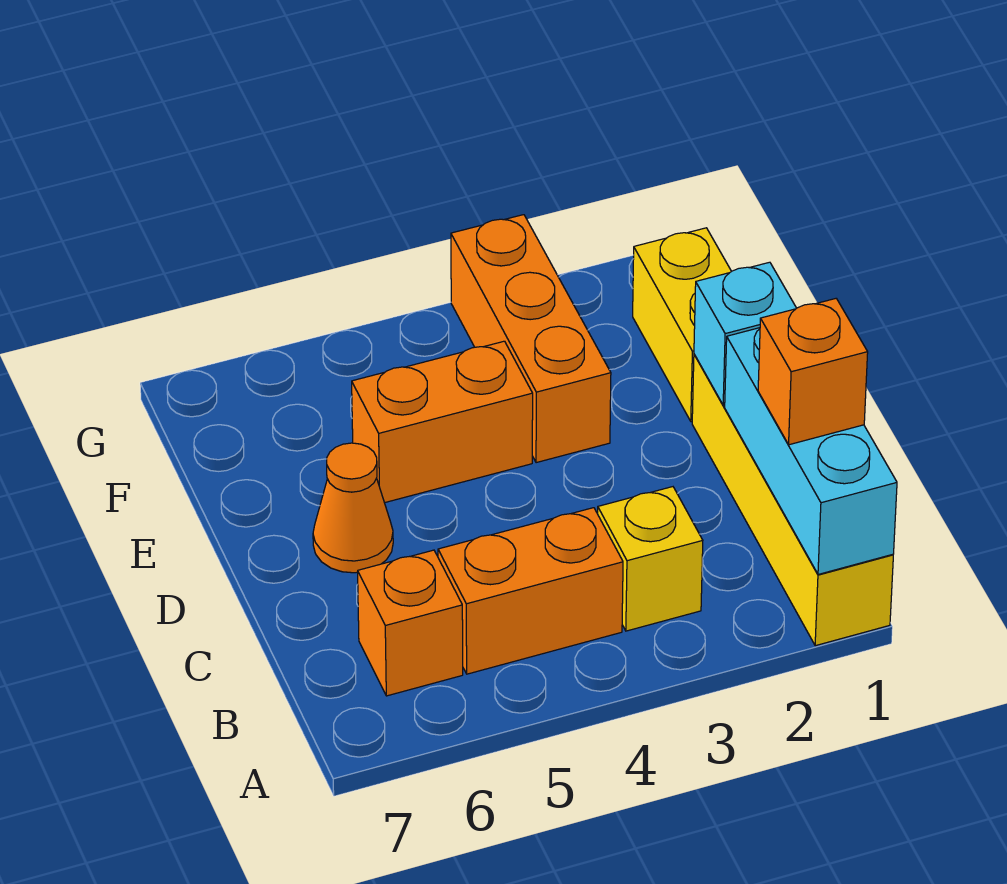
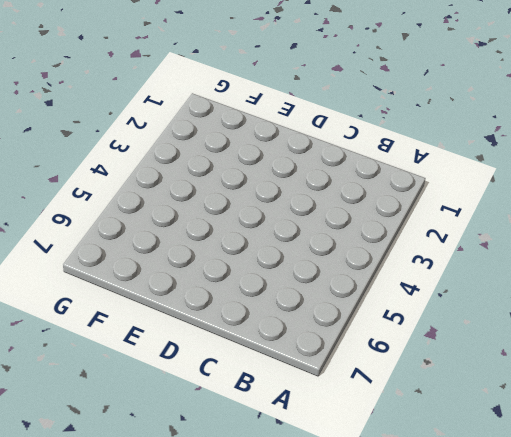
none -> yellow 1x4 brick [692,355,893,646]
none -> yellow 1x1 brick [598,487,703,631]

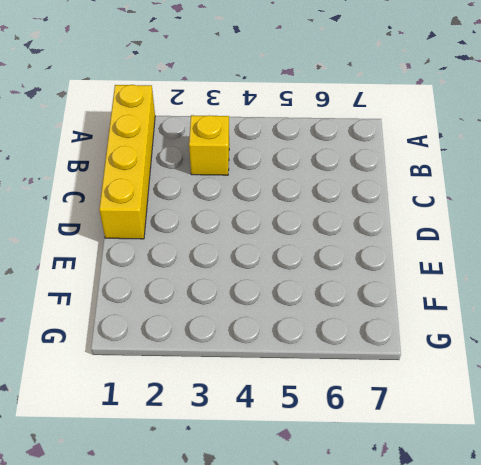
none -> orange 1x2 brick [438,508,623,674]
none -> orange 1x1 brick [358,550,463,696]

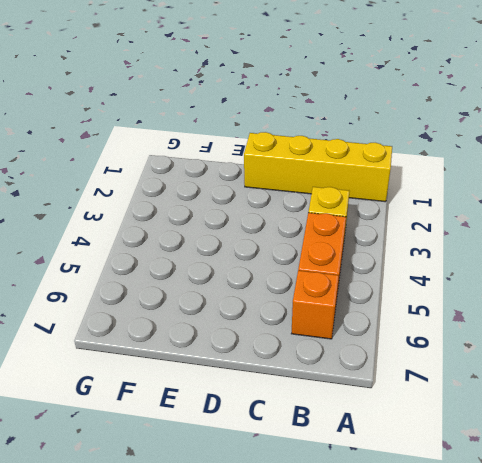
none -> orange 1x1 cone [313,443,393,573]
none -> yellow 1x2 brick [633,228,731,422]

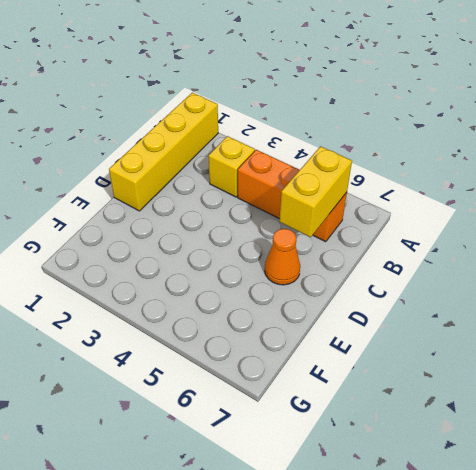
yellow 1x2 brick [279,146,352,237] -> yellow 1x2 brick moved to [633,228,731,422]
none -> orange 1x3 brick [451,215,611,463]
none -> orange 1x2 brick [352,341,533,503]

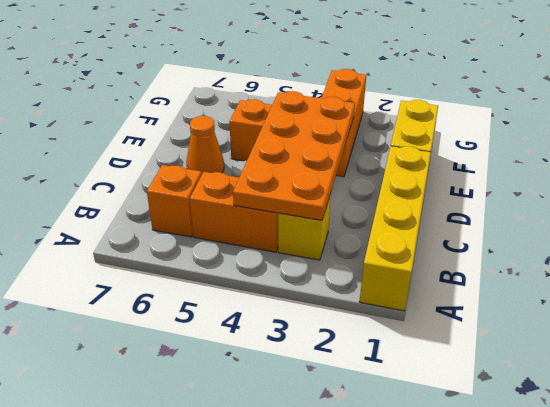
orange 2x4 plate [233,91,355,220] -> none
none -> cyan 1x3 brick [725,328,897,574]
none -> cyan 1x1 brick [694,262,796,405]

